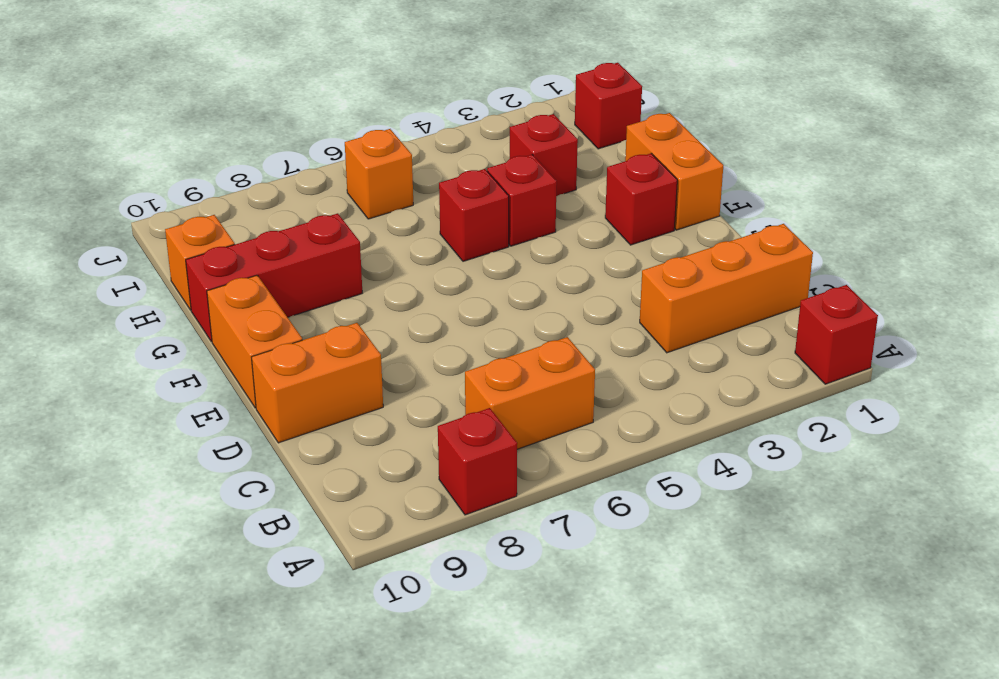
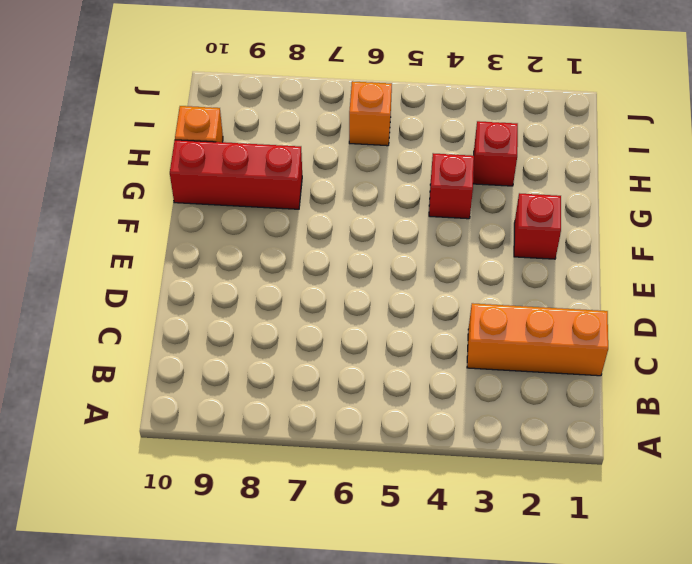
none -> red 1x1 brick [795,285,878,384]
none -> red 1x1 brick [438,408,517,515]
none -> orange 1x2 brick [465,337,595,449]

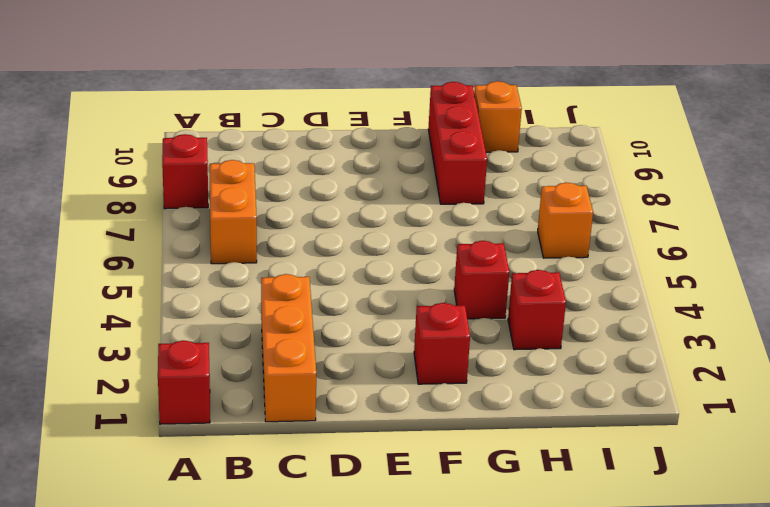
none -> orange 1x2 brick [252,323,383,443]
none -> orange 1x2 brick [207,275,302,408]
none -> orange 1x2 brick [625,113,723,230]

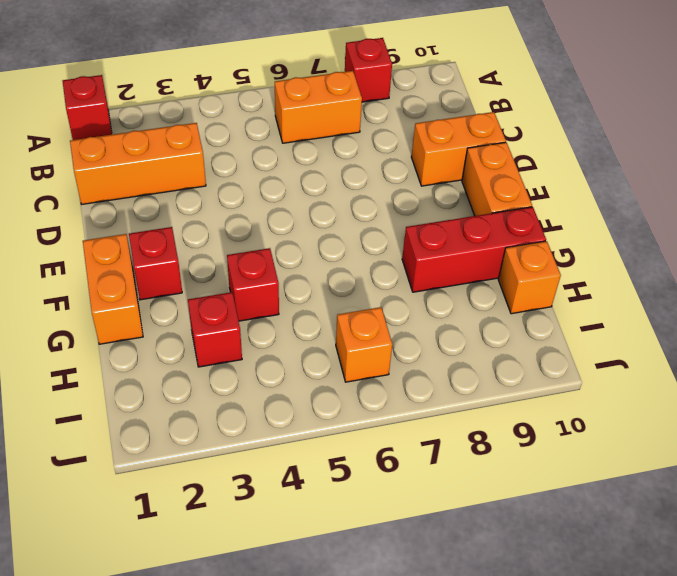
none -> red 1x1 brick [439,169,509,261]
none -> red 1x1 brick [575,63,642,149]

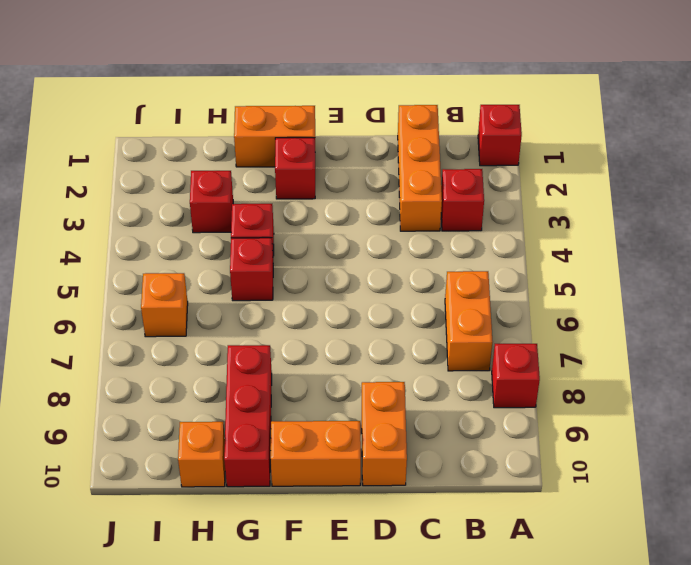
red 1x1 brick [441,169,484,231] -> red 1x1 brick moved to [575,63,642,149]

